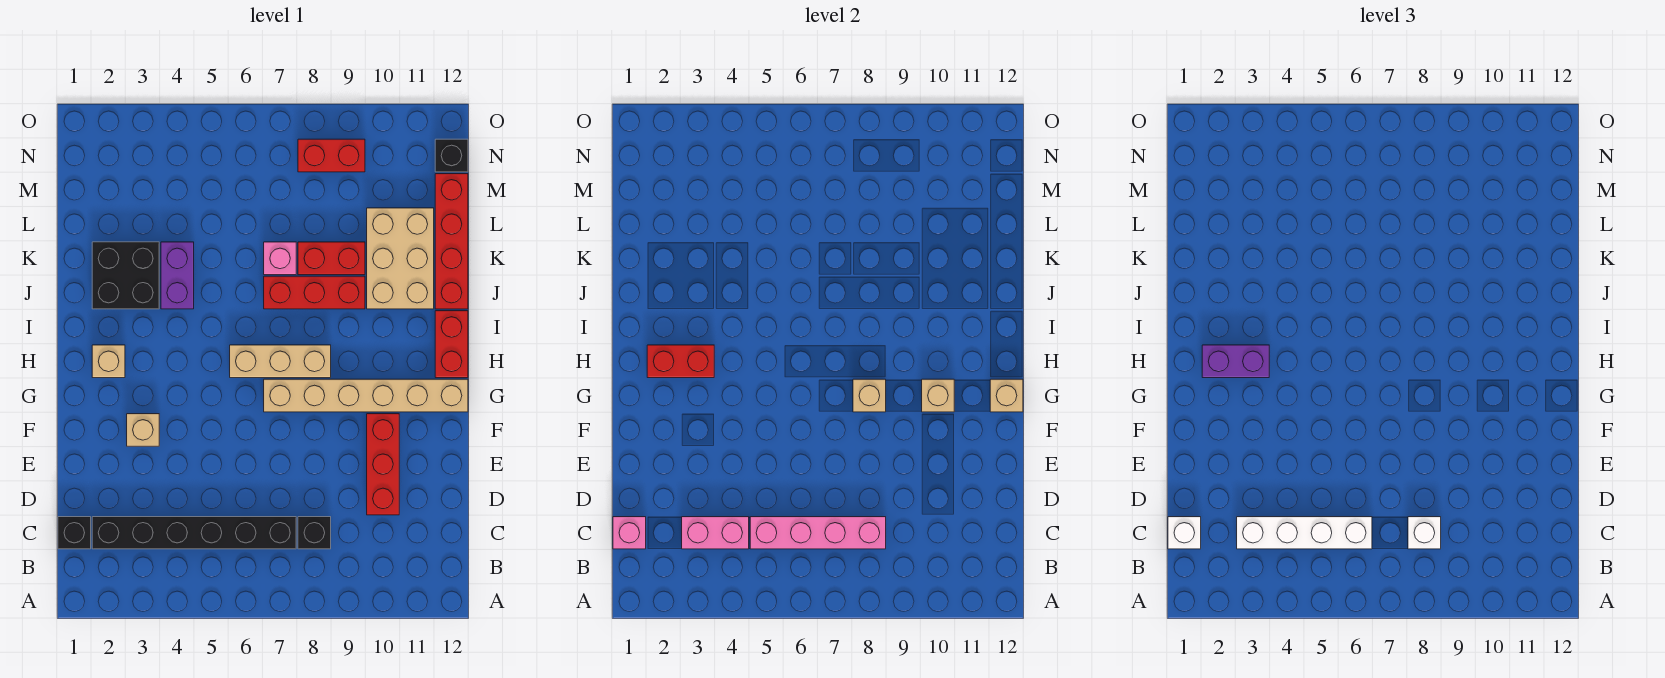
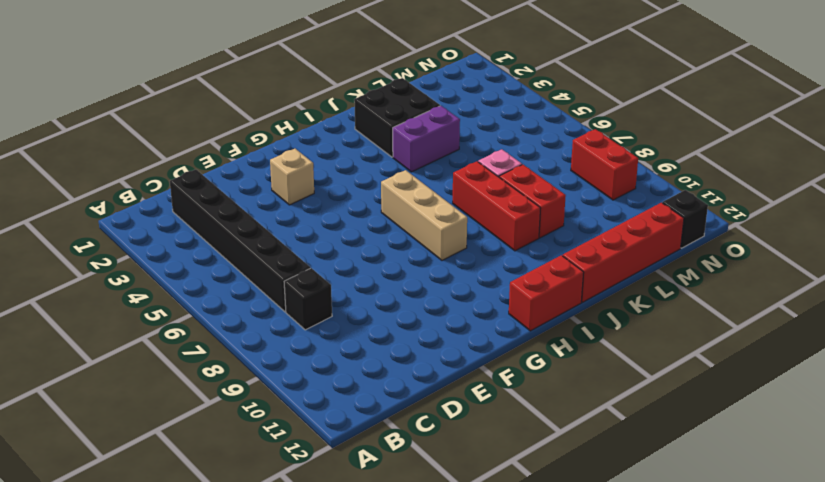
none -> black 1x1 brick [58,517,91,549]
none -> red 1x3 brick [367,414,399,515]
none -> tan 1x6 brick [264,379,468,412]

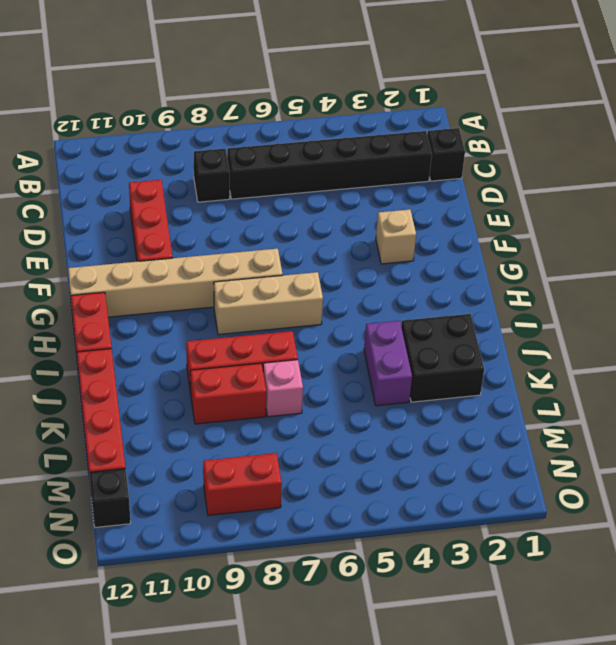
none -> tan 1x1 brick [92,345,125,378]
none -> tan 2x3 brick [367,208,434,309]
none -> pink 1x1 brick [613,517,646,549]

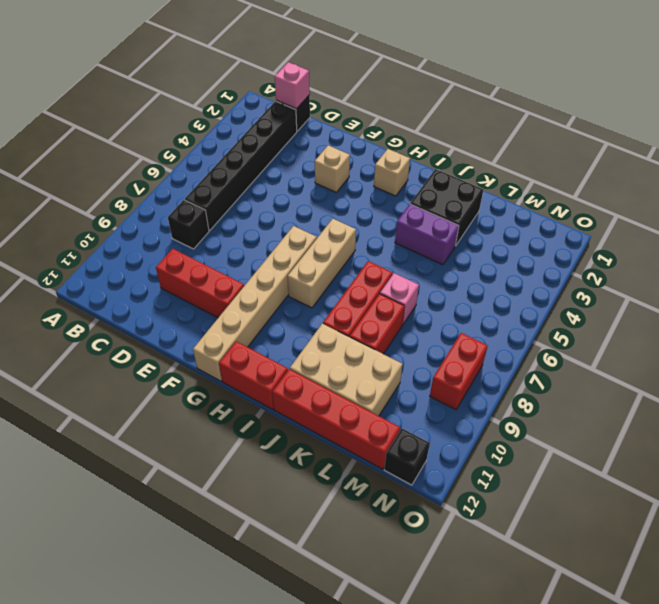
none -> pink 1x2 brick [682,517,749,549]
none -> pink 1x4 brick [750,517,886,549]
none -> tan 1x1 brick [853,379,886,412]

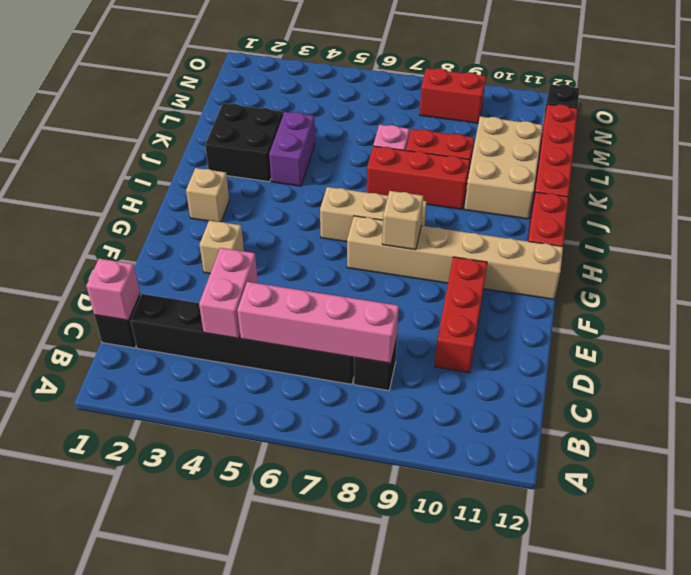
pink 1x2 brick [199,248,258,339] -> pink 1x2 brick turned to [682,517,749,549]
none -> tan 1x1 brick [922,379,954,412]
none -> tan 1x1 brick [990,379,1023,412]
none -> red 1x2 brick [647,345,714,378]

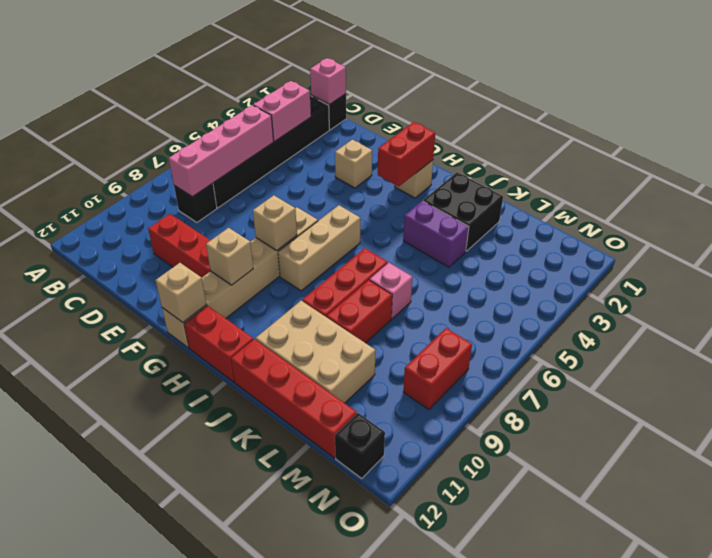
none -> white 1x1 brick [1168,517,1201,549]
none -> white 1x4 brick [1237,517,1372,549]
none -> white 1x1 brick [1408,517,1441,549]

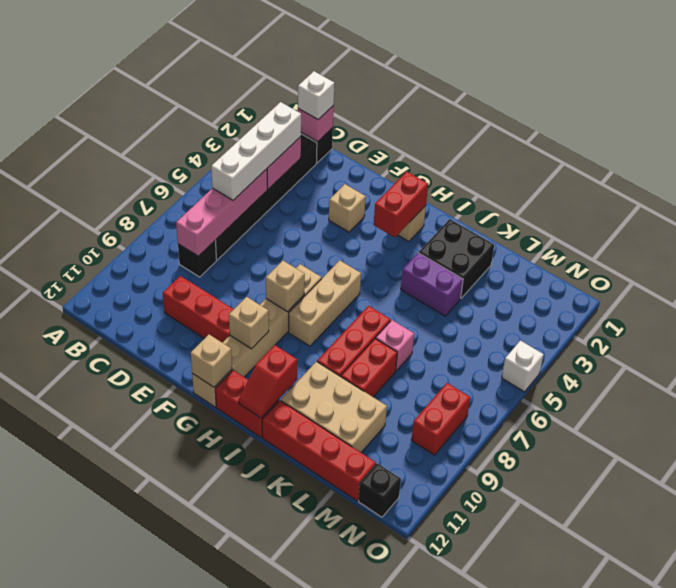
red 1x2 slope [238,345,297,418] -> none
white 1x1 brick [502,341,544,392] -> white 1x1 brick moved to [1408,517,1441,549]
none -> purple 1x2 brick [1202,345,1269,378]

